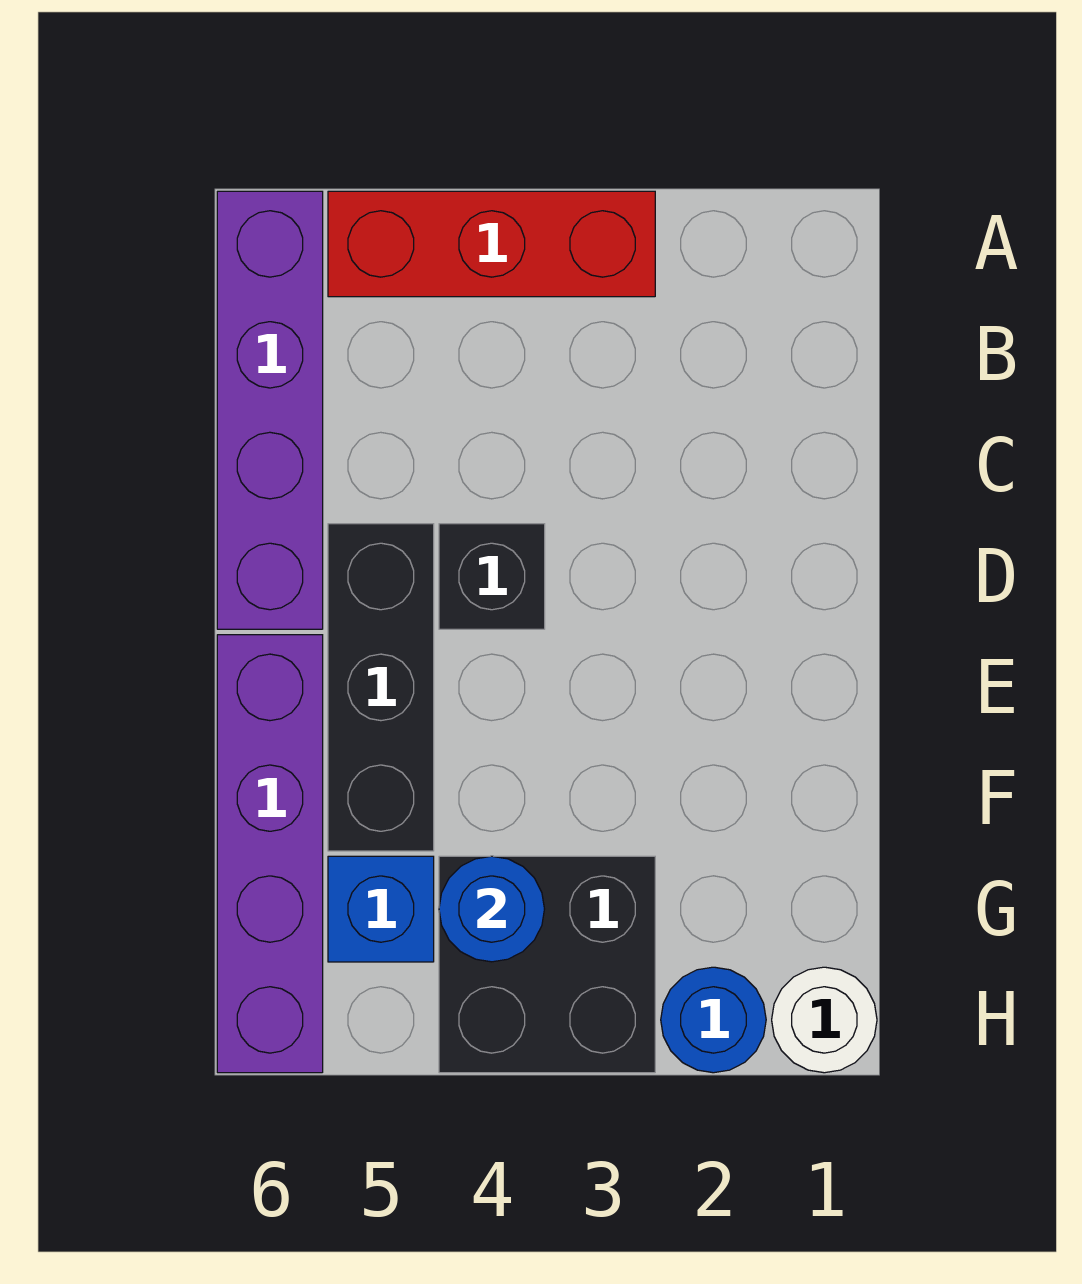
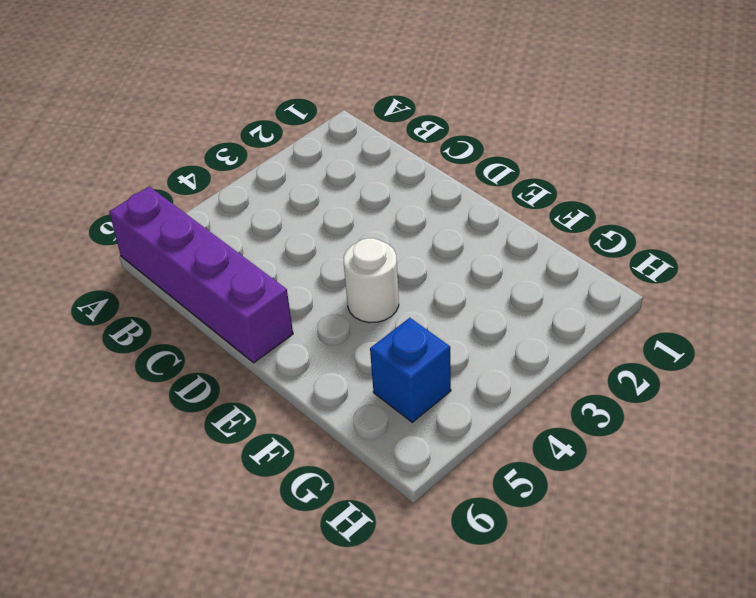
white 1x1 round brick [344,238,399,323] -> white 1x1 round brick moved to [772,967,877,1073]
none -> red 1x3 brick [328,191,655,297]
none -> black 1x1 brick [439,524,545,629]

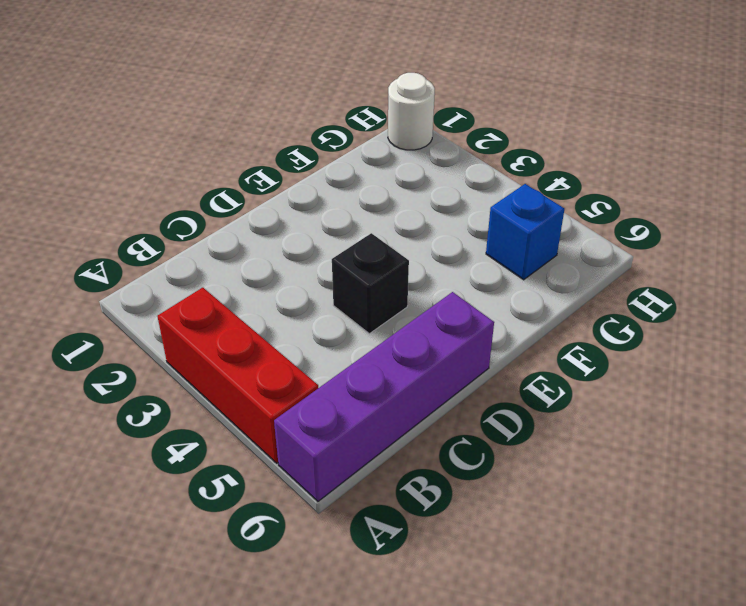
none -> black 1x3 brick [328,524,434,851]
none -> purple 1x4 brick [217,635,323,1073]

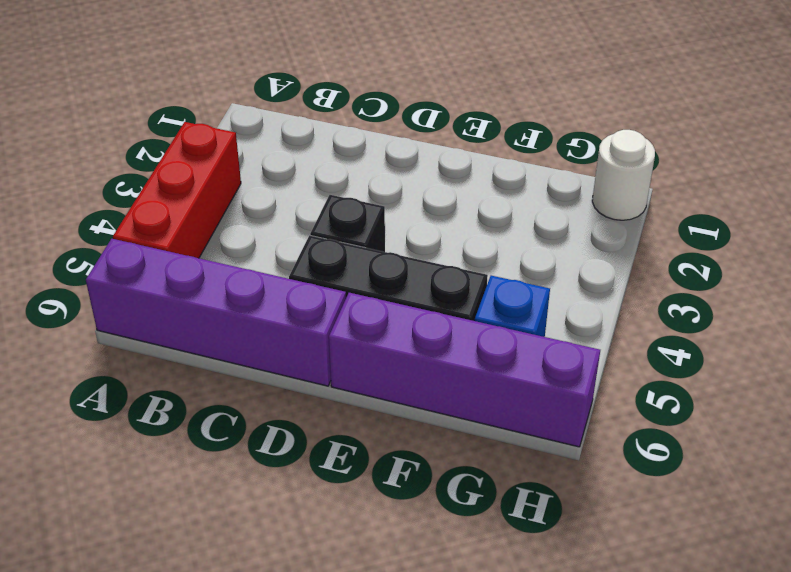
none -> black 2x2 brick [439,856,655,1073]
none -> blue 1x1 round brick [661,967,766,1073]

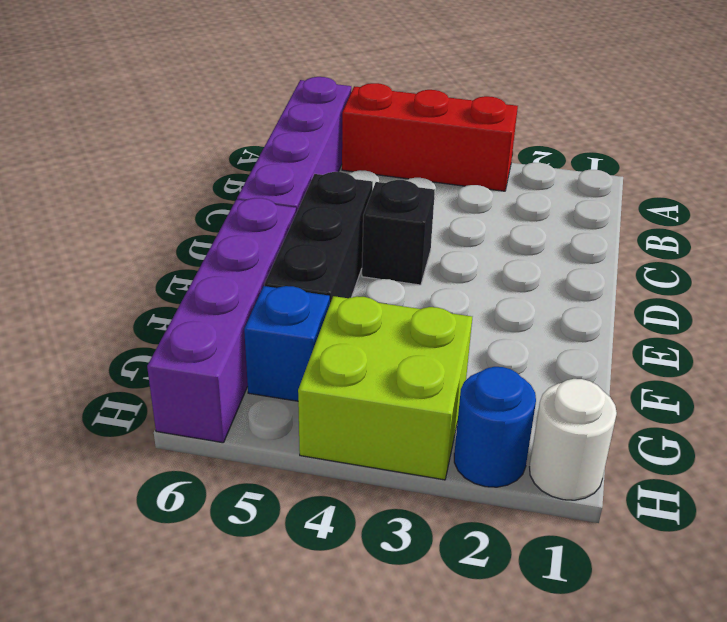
lime 2x2 brick [298,296,472,480] -> black 2x2 brick [439,856,655,1073]
none -> blue 1x1 round brick [439,856,544,962]

